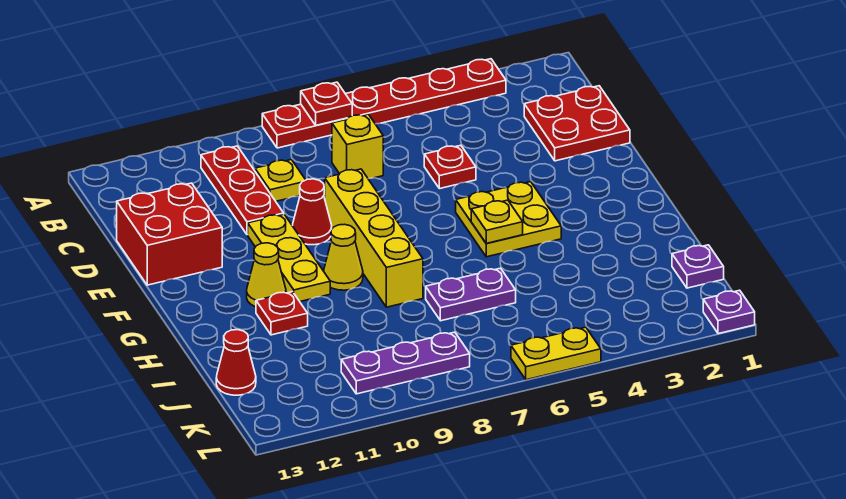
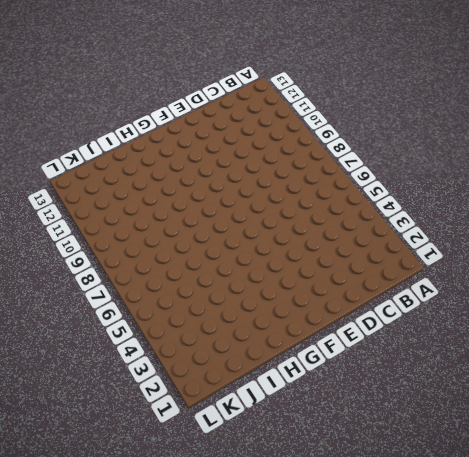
none -> red 1x6 plate [262,59,506,148]
none -> red 1x3 plate [201,146,284,235]
none -> red 2x2 plate [524,86,630,161]

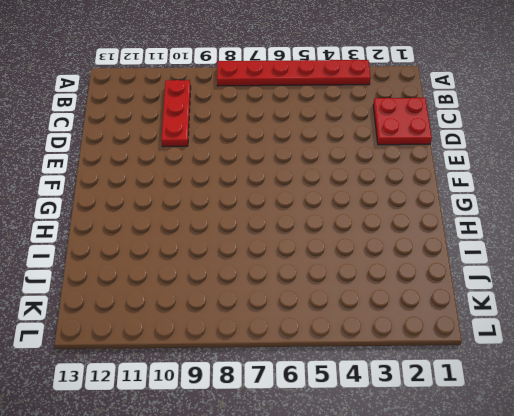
none -> yellow 1x1 brick [332,114,383,178]
none -> yellow 1x1 plate [255,160,305,201]
none -> red 1x1 plate [424,145,476,189]

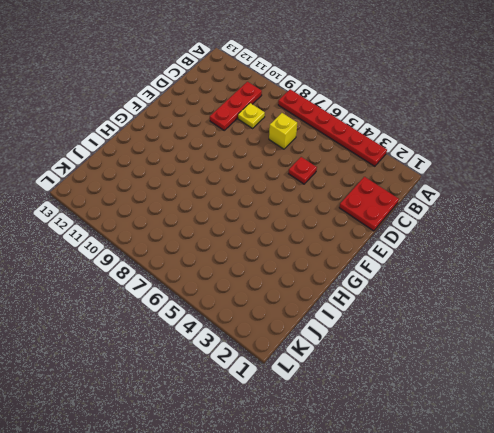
none -> red 2x2 brick [117,183,222,285]
none -> yellow 1x4 brick [324,169,423,307]
none -> red 1x1 cone [293,179,332,245]

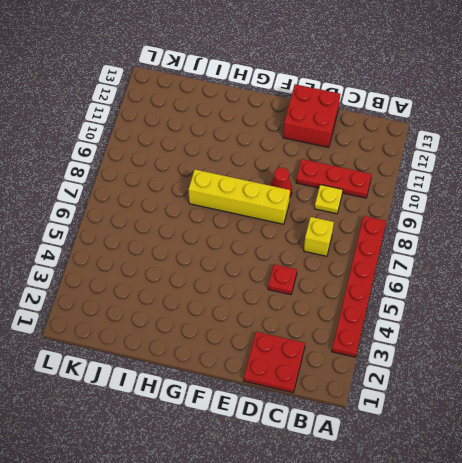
none -> yellow 1x3 plate [248,214,330,301]
none -> yellow 2x2 plate [456,182,561,257]
none -> yellow 1x1 cone [324,224,363,290]

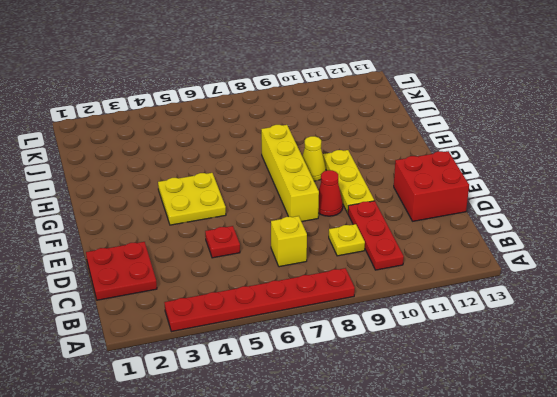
none -> yellow 1x1 cone [247,243,286,307]
none -> red 1x1 plate [256,292,308,335]
none -> purple 1x2 plate [426,268,516,321]

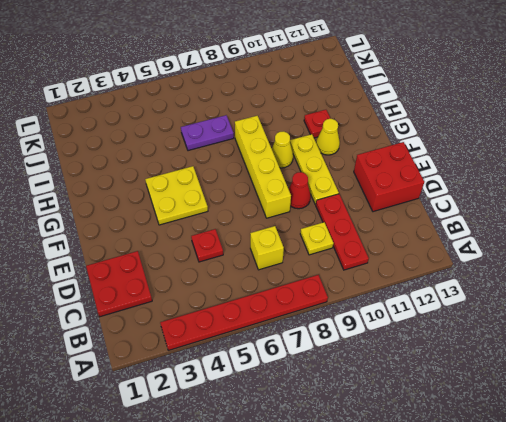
none -> purple 1x1 plate [672,245,724,288]
none -> red 1x1 cone [216,330,256,395]
none -> purple 1x3 plate [341,332,470,394]

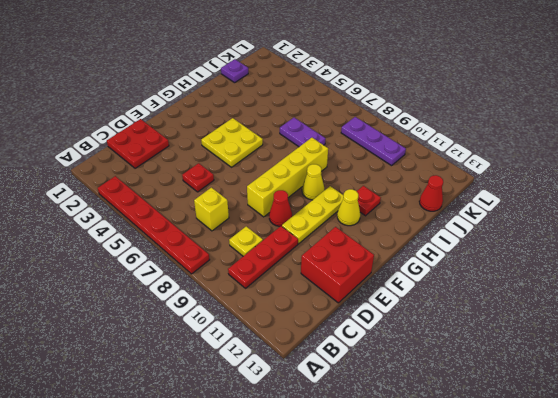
none -> purple 1x1 plate [703,290,755,334]
none -> yellow 1x2 plate [511,327,601,380]
none -> red 1x1 plate [301,82,352,125]

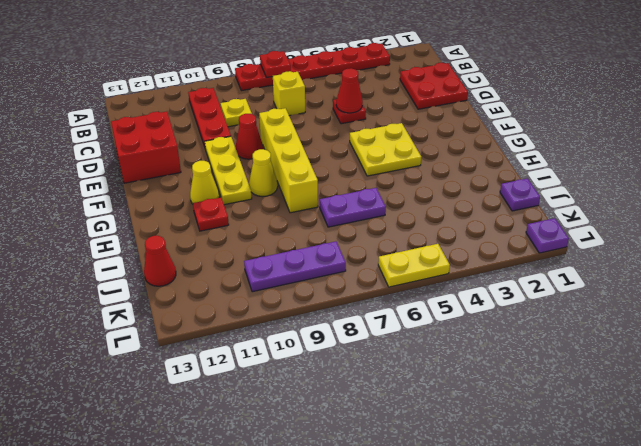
red 1x1 cone [336,68,363,113] -> none
none -> yellow 1x1 plate [471,200,523,243]

